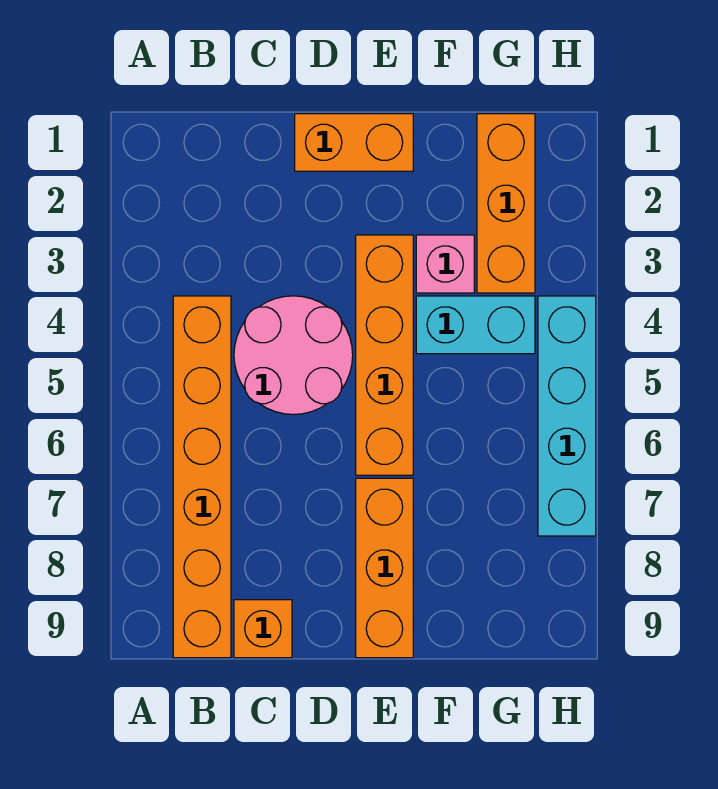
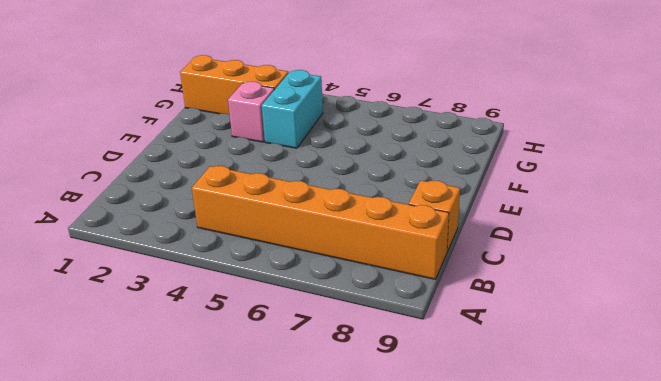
none -> pink 2x2 round brick [234,296,353,414]
none -> orange 1x2 brick [295,114,413,171]

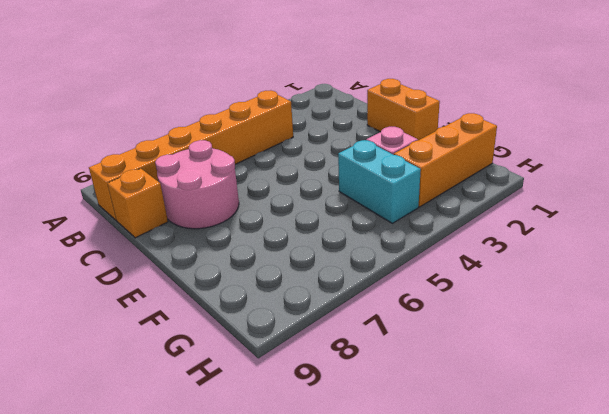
pink 2x2 round brick [155,140,239,229] -> pink 2x2 round brick moved to [234,296,353,414]
none -> orange 1x4 brick [356,235,413,475]
none -> orange 1x3 brick [356,478,413,658]

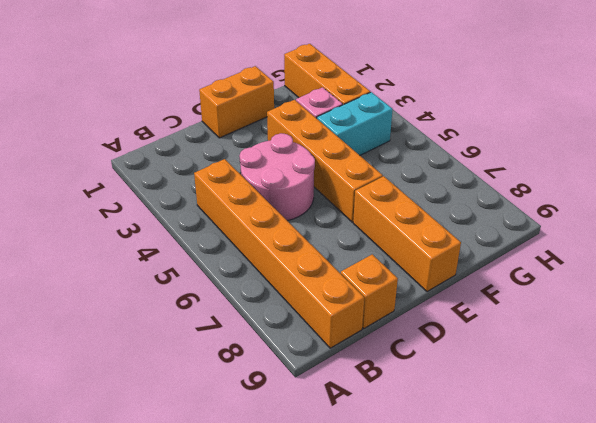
none -> cyan 1x4 brick [538,296,596,536]

